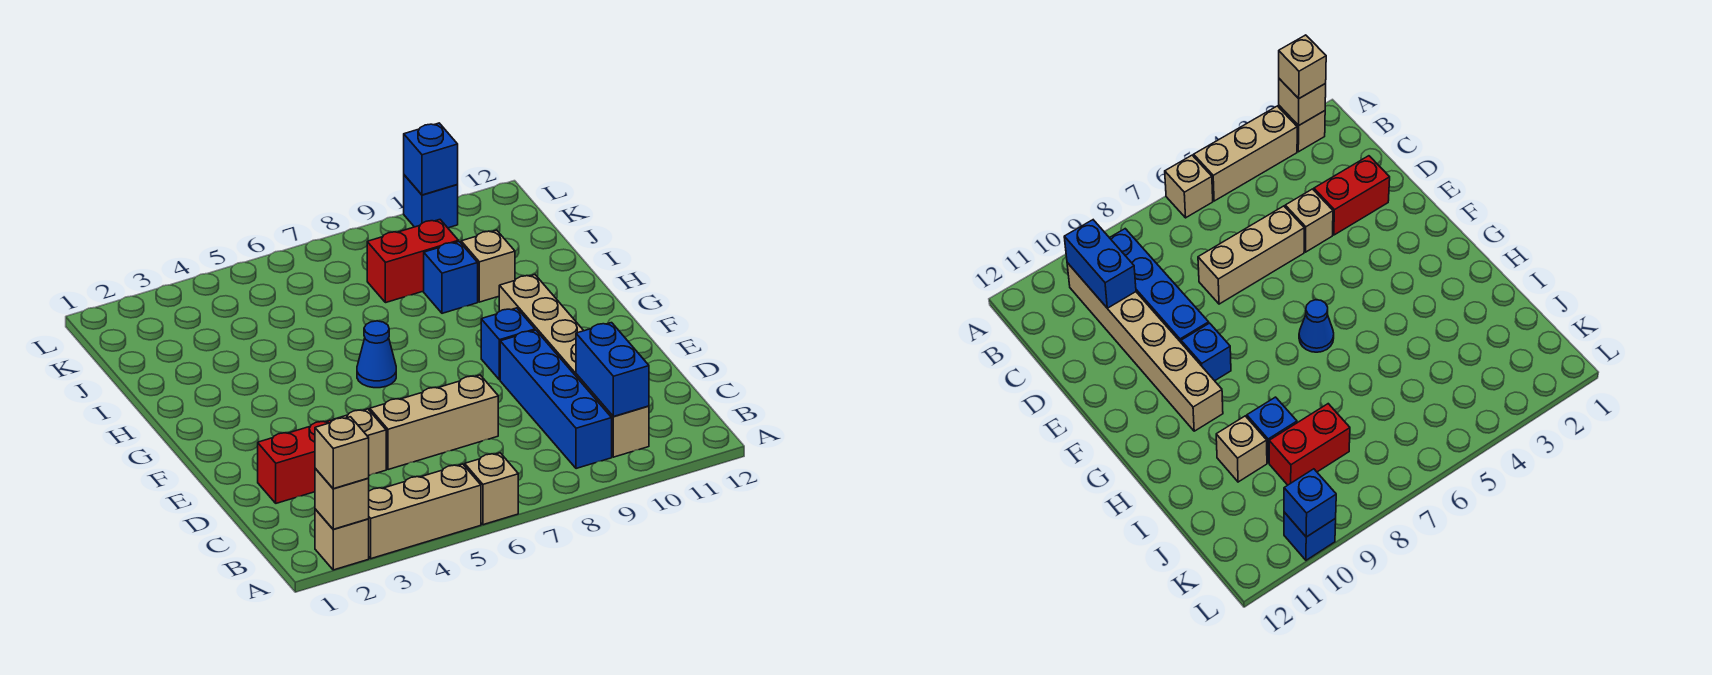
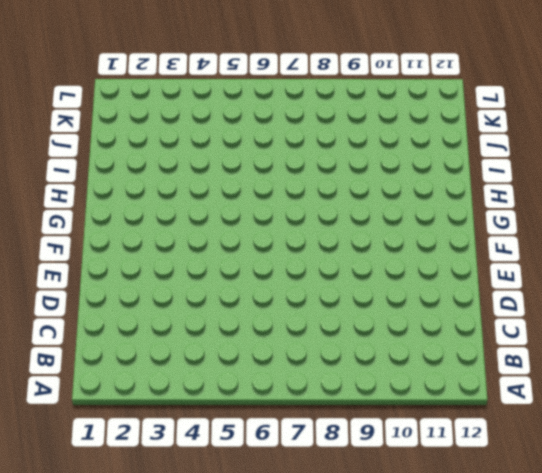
none -> tan 1x1 brick [315,509,369,570]
none -> tan 1x3 brick [369,464,481,559]
none -> tan 1x1 brick [465,453,518,525]

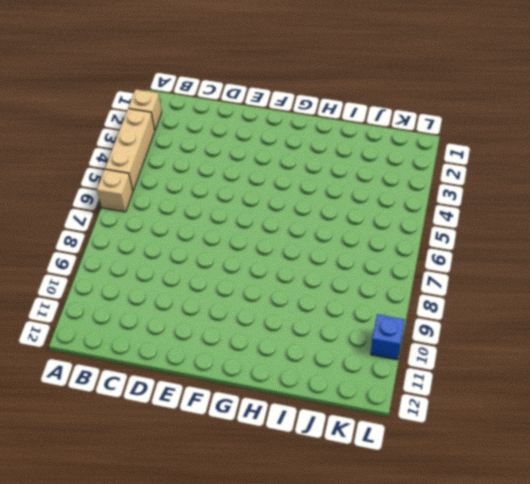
none -> blue 1x4 brick [500,330,612,469]
none -> tan 1x6 brick [499,275,649,457]
none -> red 1x2 brick [258,420,331,503]

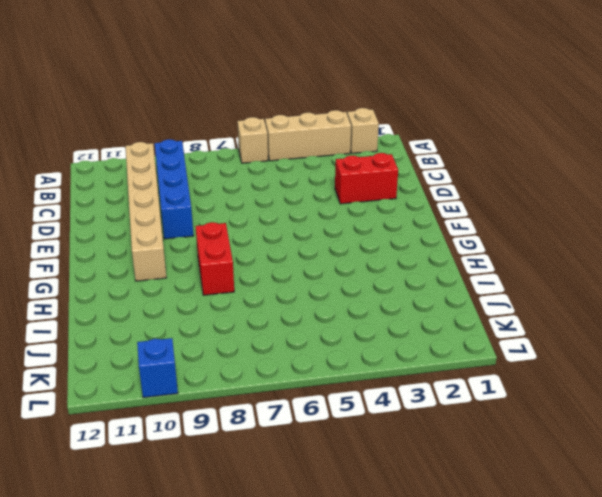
red 1x2 brick [196,222,234,295] -> red 1x2 brick turned to [367,220,458,303]
none -> tan 1x1 brick [332,409,386,475]
none -> tan 1x3 brick [370,375,498,470]
none -> blue 1x1 brick [481,308,535,380]

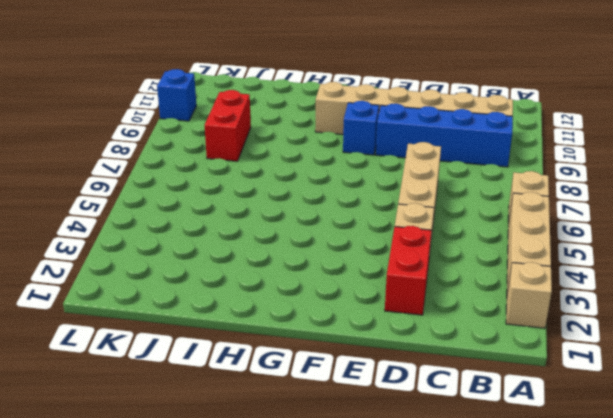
none -> blue 1x1 cone [357,321,396,388]
none -> blue 1x1 brick [424,242,478,313]
none -> tan 1x1 brick [461,230,515,302]

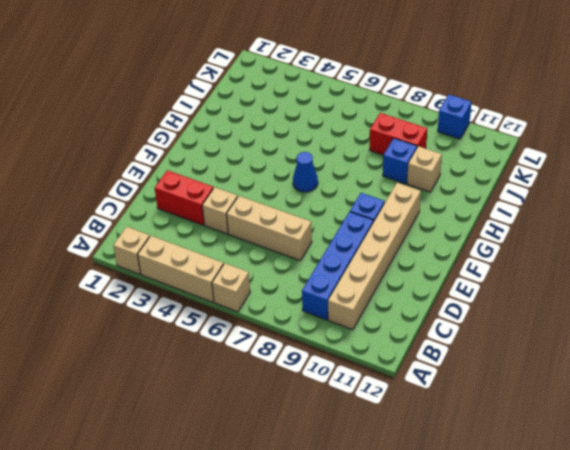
none -> tan 1x1 brick [315,468,369,529]
none -> blue 1x2 brick [576,323,649,417]
none -> blue 1x1 brick [404,123,458,195]

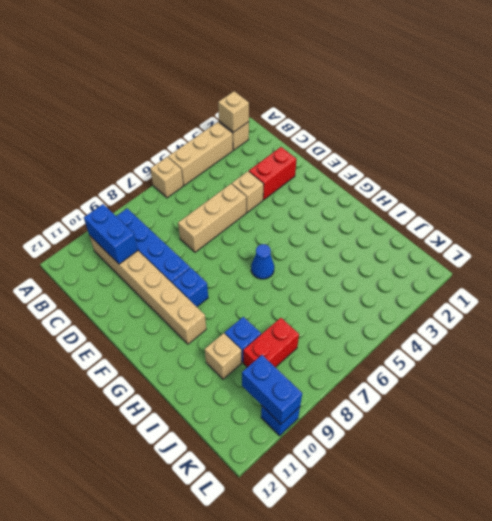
blue 1x2 brick [242,355,302,424] -> blue 1x1 brick [404,123,458,195]
none -> tan 1x1 brick [315,417,369,489]

